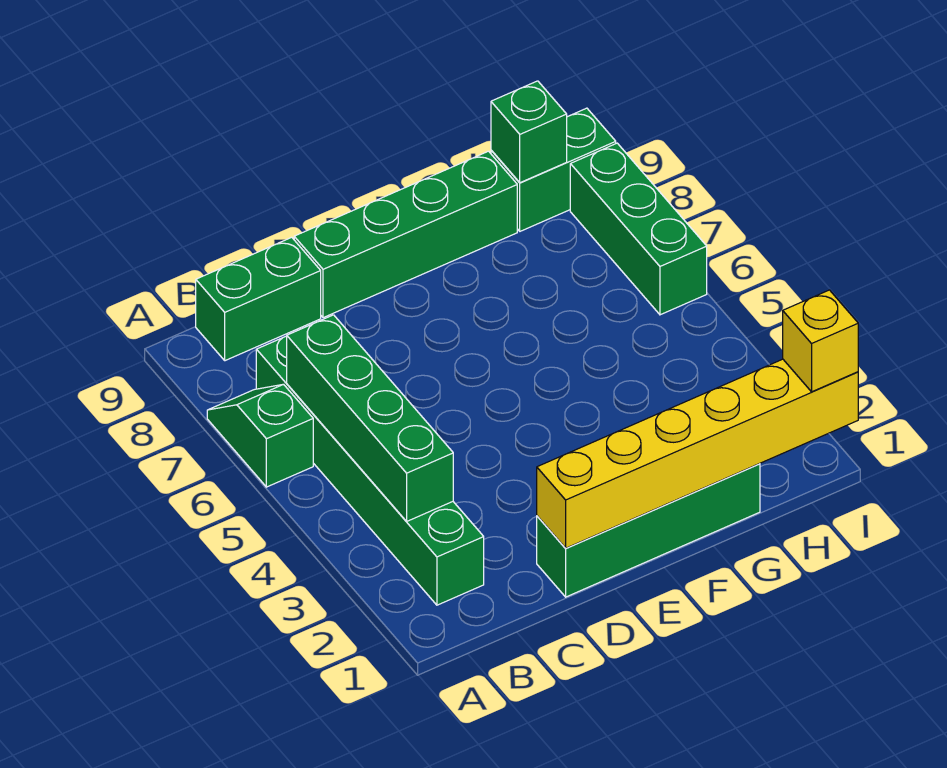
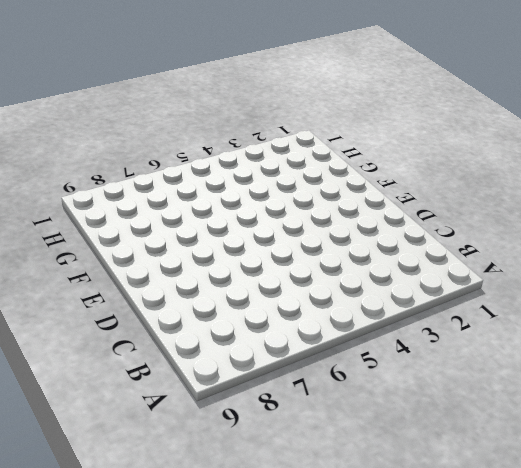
none -> green 1x2 slope [207,384,313,487]
none -> green 1x6 brick [256,336,484,605]

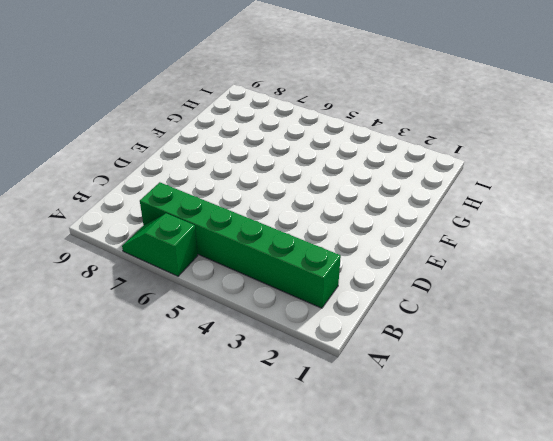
none -> green 1x2 brick [196,237,321,361]
none -> green 1x4 brick [537,464,760,597]

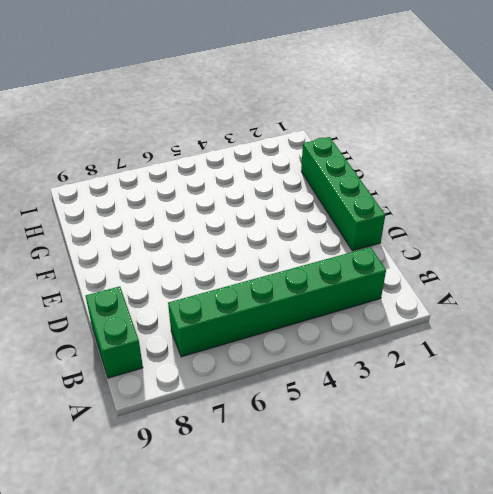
none -> green 1x2 slope [207,384,313,487]
none -> green 1x4 brick [294,151,517,318]

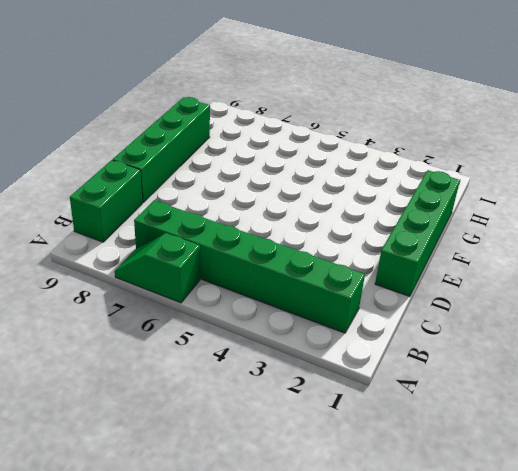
none -> green 1x2 brick [491,108,616,231]
none -> green 1x3 brick [570,143,707,315]

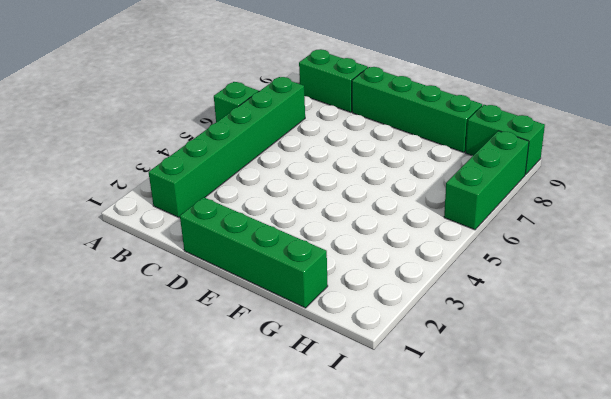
none -> green 1x4 brick [287,315,453,522]
none -> yellow 1x6 brick [537,359,858,548]

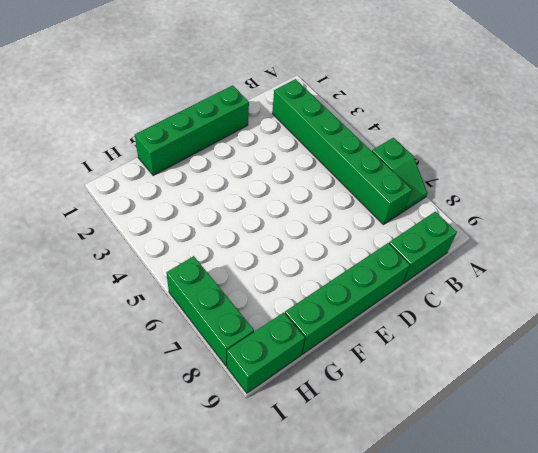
none -> green 1x4 brick [287,315,453,522]
none -> yellow 1x6 brick [537,359,858,548]

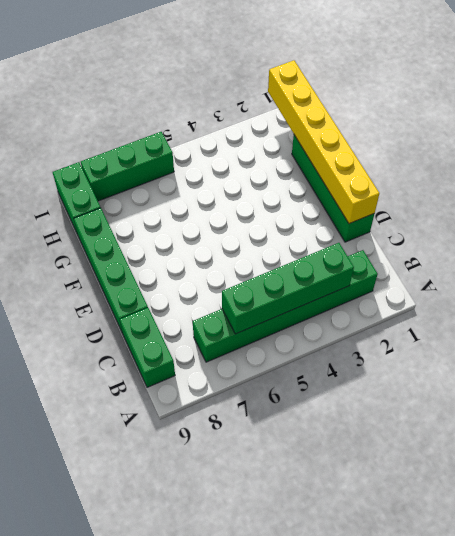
none -> green 1x2 slope [207,384,313,487]
none -> green 1x1 brick [491,81,567,183]

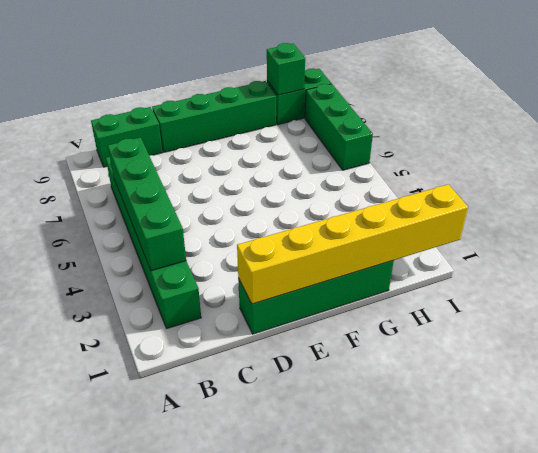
none -> green 1x2 slope [207,384,313,487]
none -> yellow 1x1 brick [783,290,858,392]

